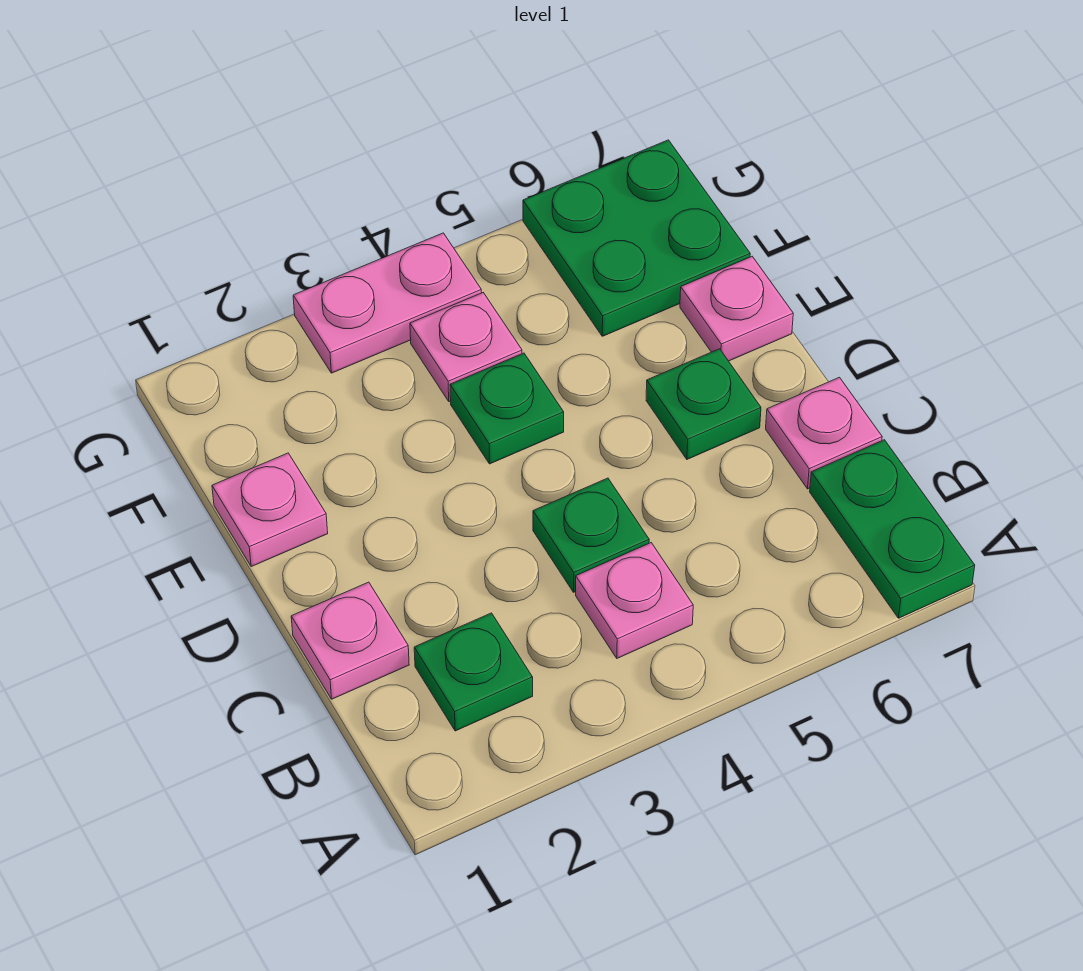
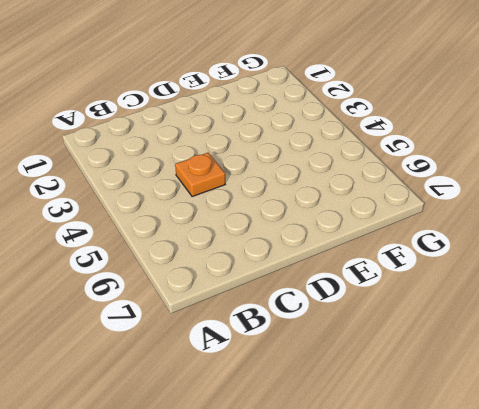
orange 1x1 plate [175,153,225,197] -> green 1x1 plate [533,478,649,592]
none -> green 1x2 plate [810,440,975,618]
none -> green 1x1 plate [414,613,533,731]
none -> pink 1x1 plate [576,543,693,658]

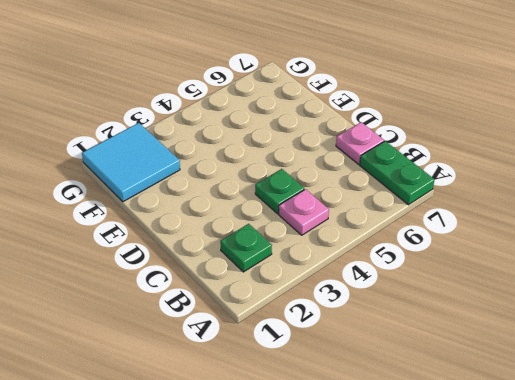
cyan 2x2 tile [82,123,180,202] -> none
none -> pink 1x1 plate [291,582,409,699]
none -> green 1x1 plate [646,349,761,459]
none -> pink 1x1 plate [212,453,328,567]

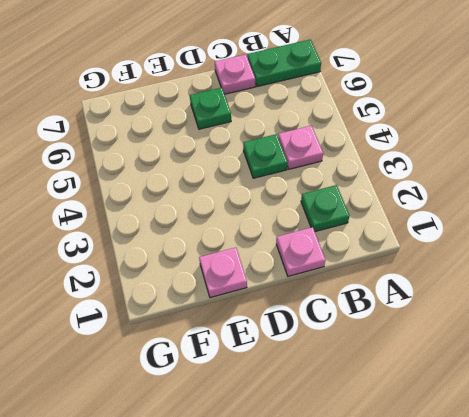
none -> green 1x1 plate [450,353,564,464]
none -> pink 1x1 plate [680,257,793,361]
none -> pink 1x1 plate [410,293,522,402]

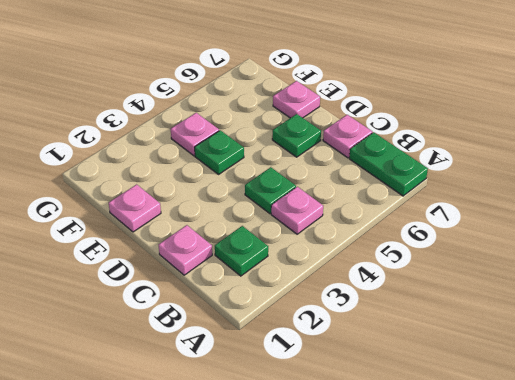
none -> green 2x2 plate [523,140,750,336]
none -> pink 1x2 plate [293,233,482,373]

